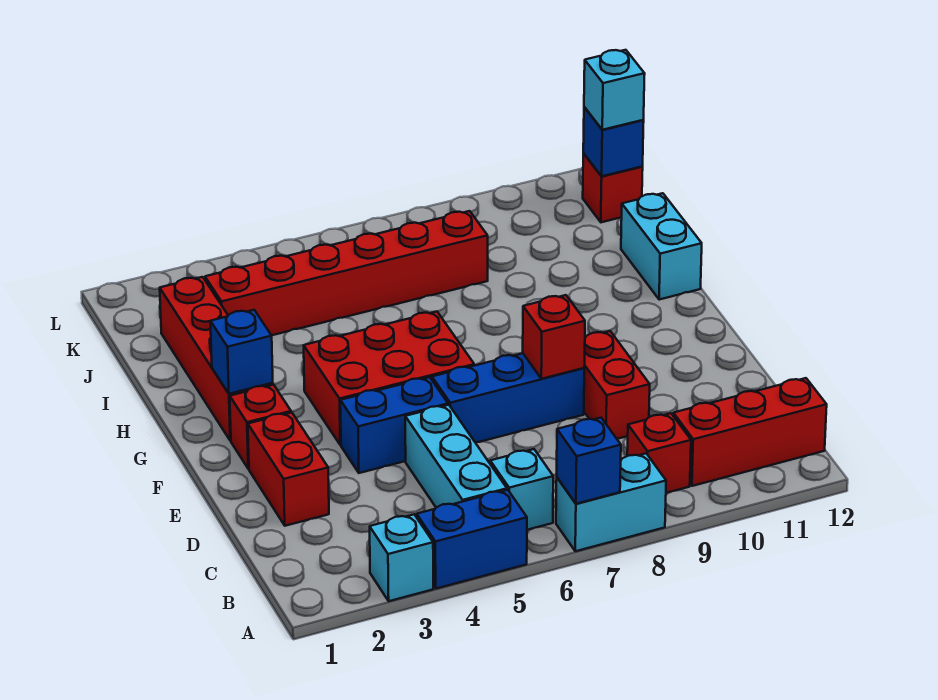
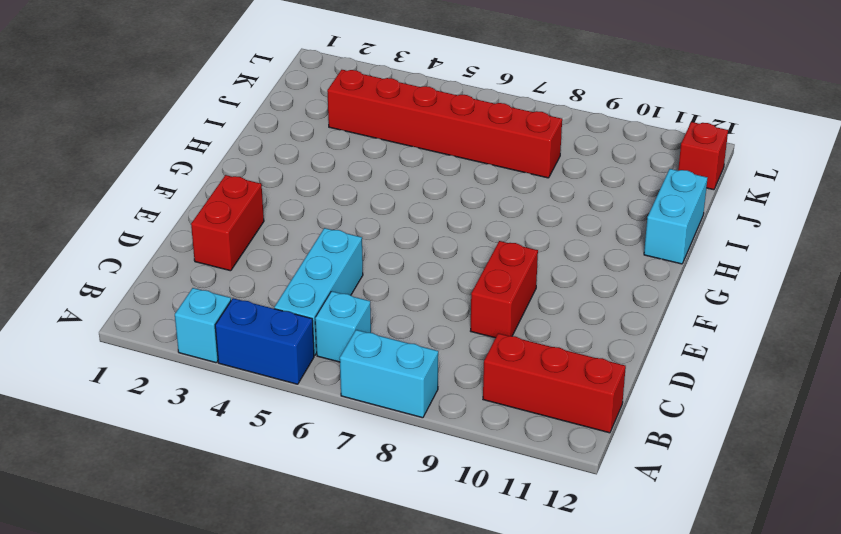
none -> red 1x1 brick [627,413,691,493]
none -> blue 1x2 brick [340,377,448,473]
none -> blue 1x3 brick [432,353,584,443]

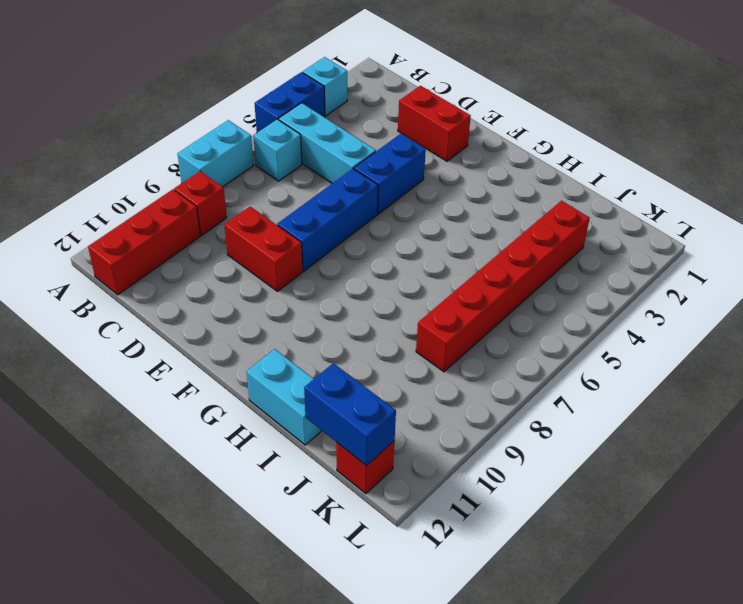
blue 1x2 brick [304,363,396,466] -> blue 1x1 brick [583,107,644,176]
none -> red 1x1 brick [230,385,291,469]
none -> red 2x3 brick [304,312,474,445]
none -> red 1x4 brick [160,277,273,441]

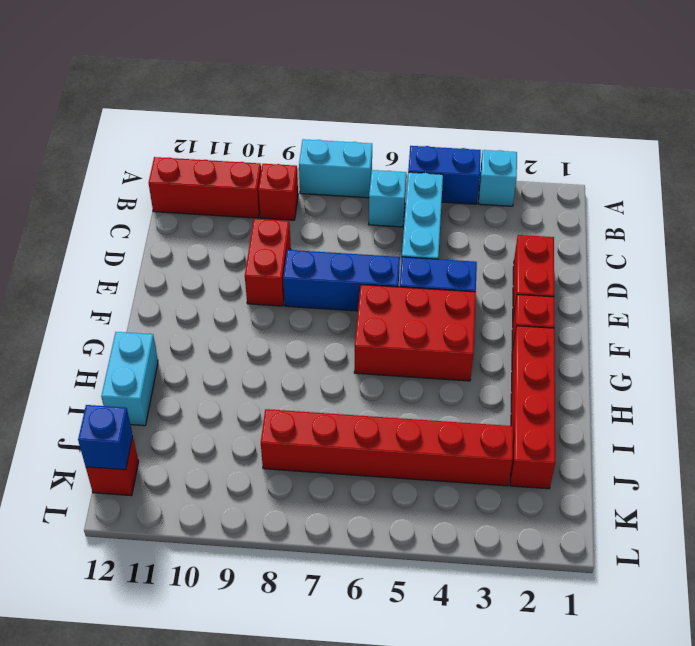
none -> blue 1x1 brick [557,418,621,504]
none -> red 1x1 brick [523,295,585,379]
none -> blue 1x1 brick [210,310,273,394]

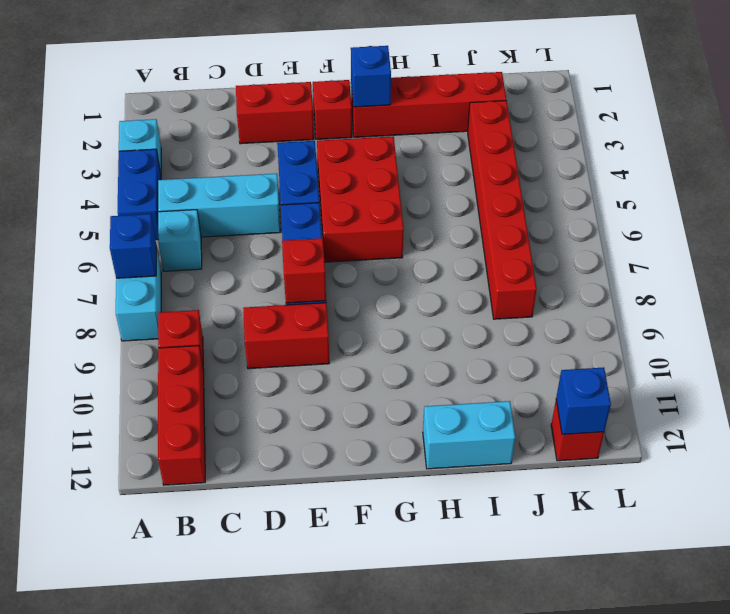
none -> cyan 1x1 brick [584,50,645,130]

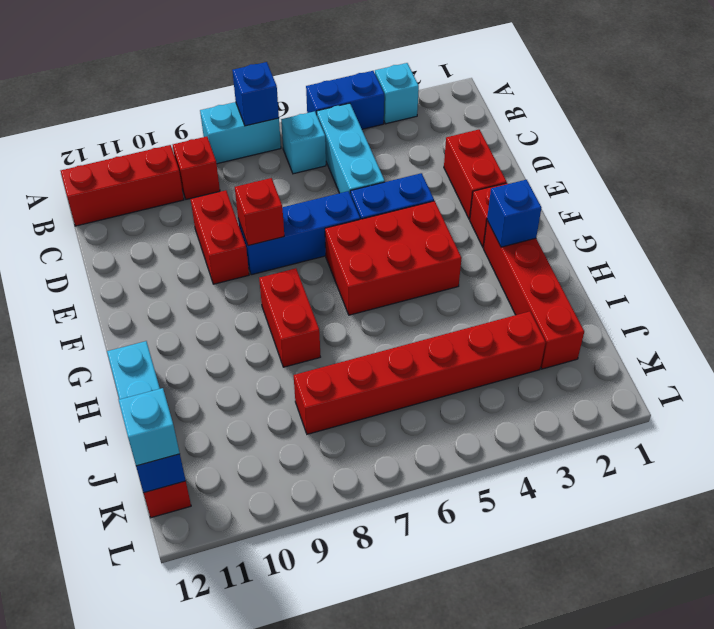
red 1x2 brick [259,268,320,367] -> none

